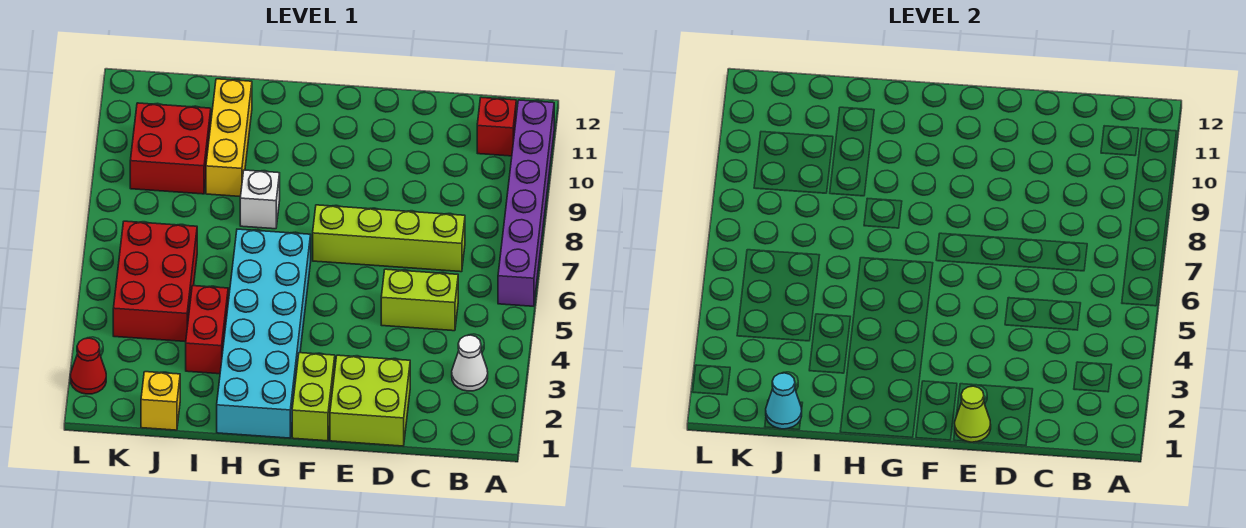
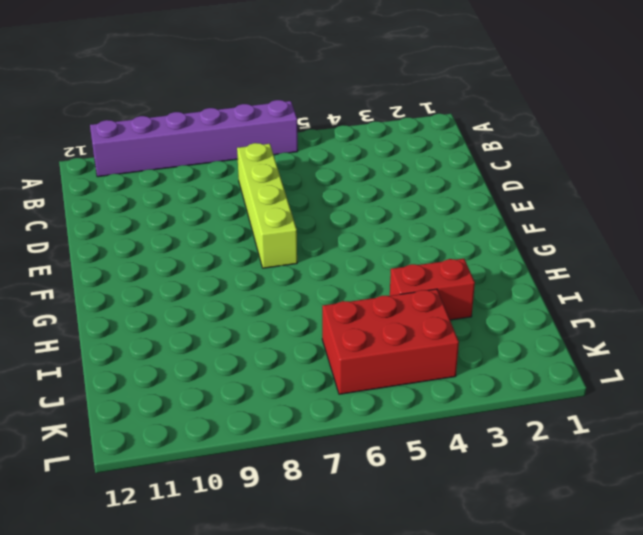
none -> white 1x1 cone [452,335,488,391]
none -> red 1x1 brick [477,97,516,156]
none -> lime 1x2 brick [381,269,458,331]

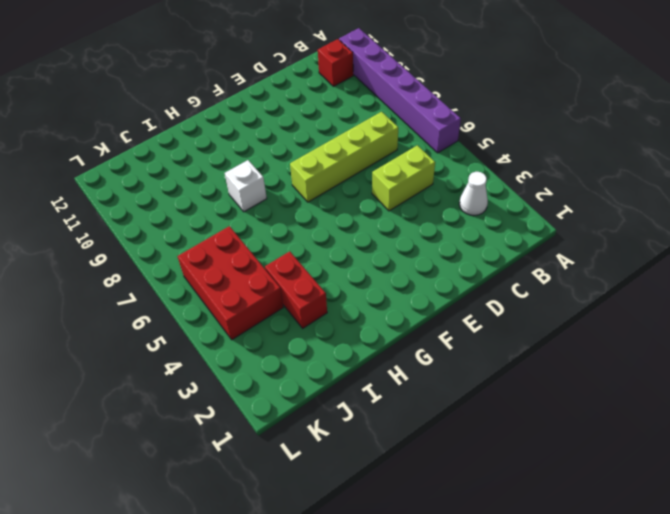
none -> lime 2x2 brick [330,355,410,446]
none -> lime 1x2 brick [292,353,335,441]
none -> cyan 2x6 brick [217,229,311,438]

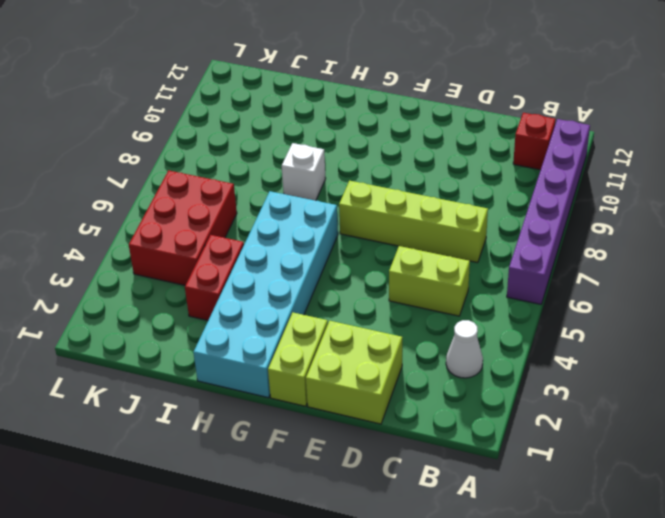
none -> yellow 1x3 brick [206,79,252,197]
none -> yellow 1x1 brick [141,372,180,430]
none -> red 2x2 brick [130,103,211,194]

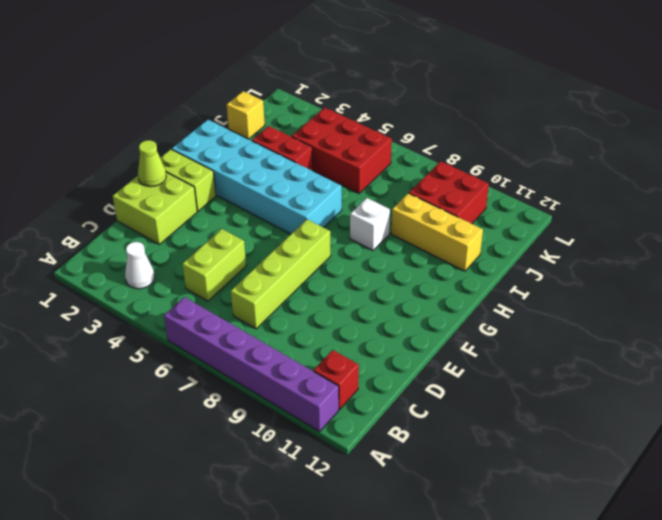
none -> red 1x1 cone [70,338,106,394]
none -> cyan 1x1 cone [766,373,802,429]

